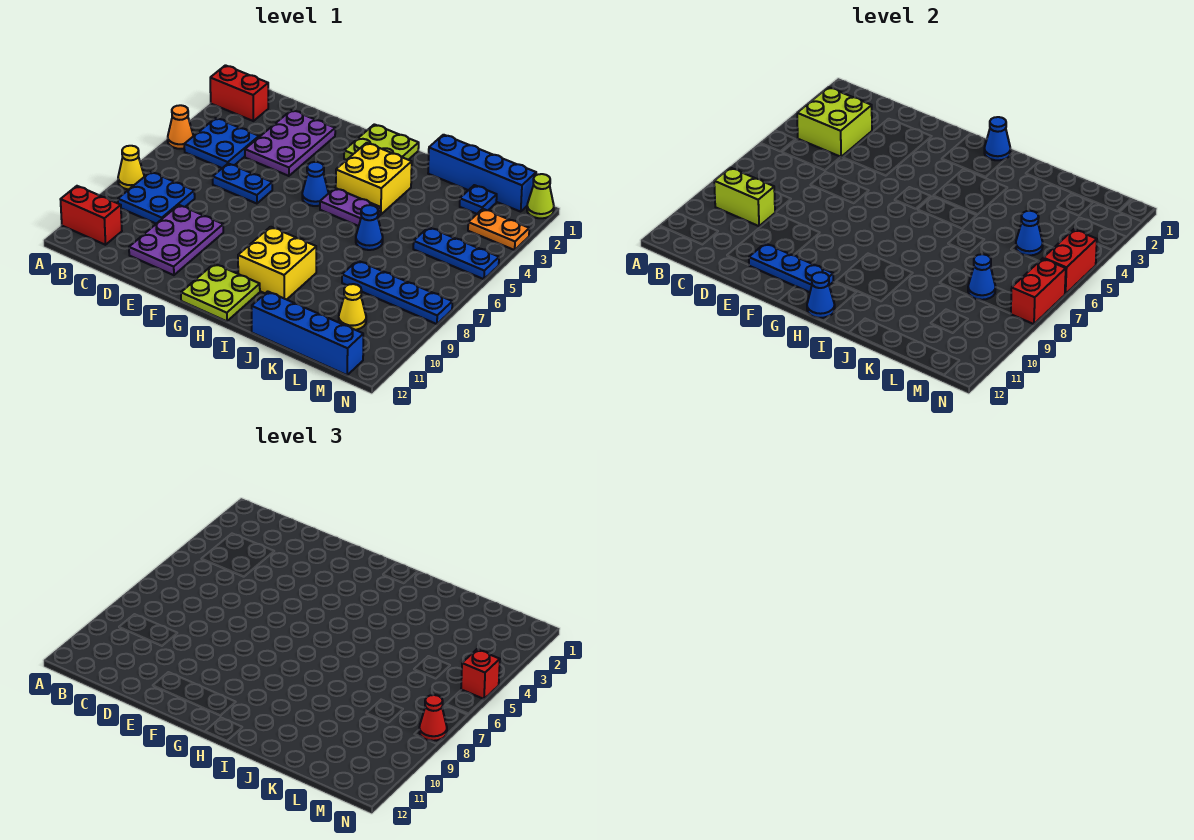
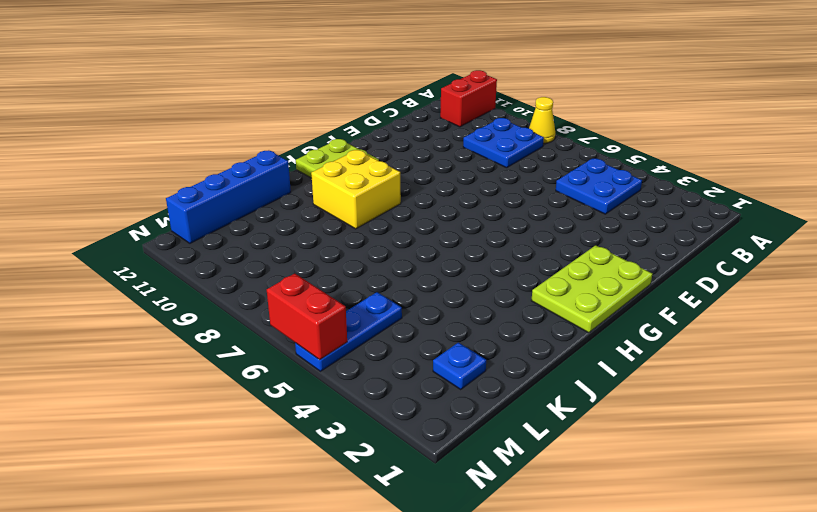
lime 2x3 plate [531,245,652,333] -> lime 2x2 plate [344,124,419,160]
none -> red 1x2 brick [210,65,268,121]
none -> orange 1x1 cone [168,105,193,149]
none -> purple 2x3 plate [245,110,335,176]
none -> blue 1x2 plate [213,163,272,204]

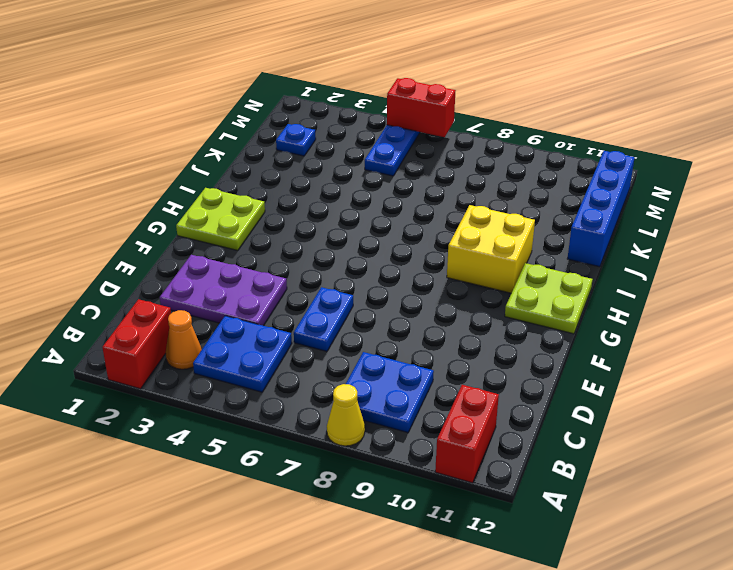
orange 1x1 cone [166,310,202,369] -> orange 1x1 cone moved to [168,105,193,149]
none -> purple 2x3 plate [129,205,223,275]
none -> blue 1x1 cone [302,162,329,206]
none -> yellow 2x2 brick [336,143,412,215]
none -> purple 1x2 plate [320,188,380,226]

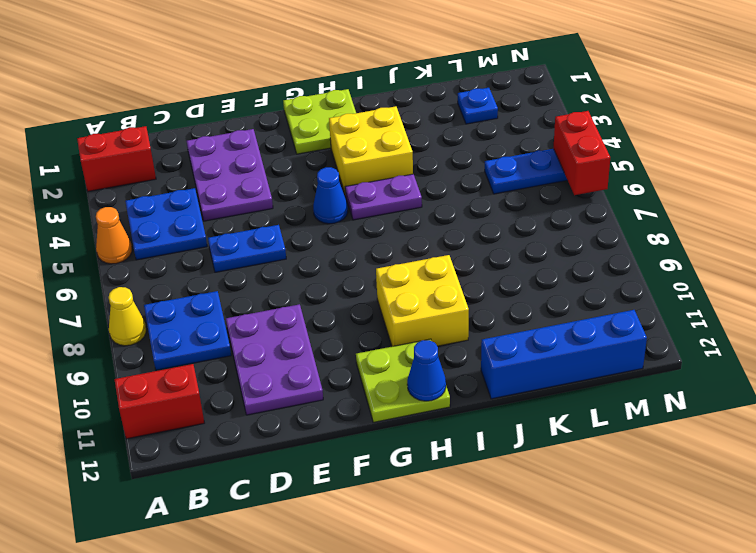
none -> blue 1x4 brick [428,135,536,212]
none -> blue 1x1 cone [356,205,383,250]
none -> blue 1x4 plate [342,260,452,324]
none -> yellow 1x1 cone [339,284,366,330]

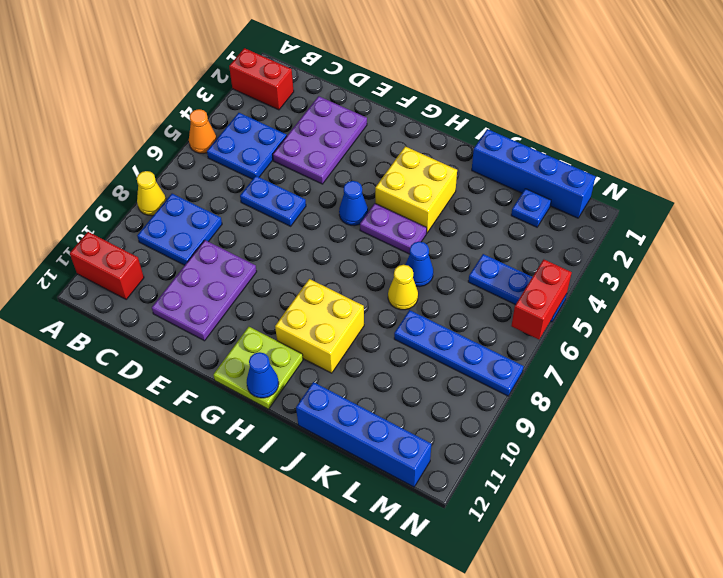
yellow 1x1 cone [388,265,418,310] -> yellow 1x1 cone moved to [339,284,366,330]
none -> lime 2x2 plate [344,124,419,160]
none -> orange 1x2 plate [468,209,529,250]
none -> lime 1x1 cone [527,174,554,218]
none -> lime 2x2 brick [797,87,872,157]

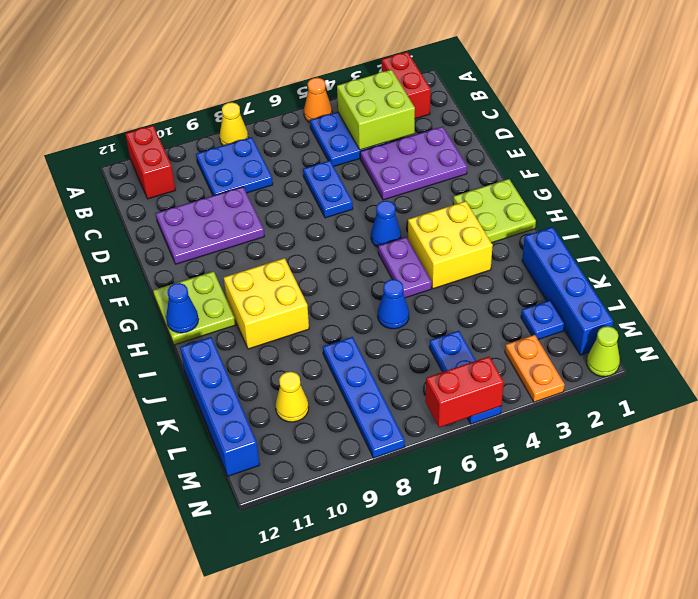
none -> lime 1x2 brick [714,168,775,226]
none -> blue 1x3 plate [749,243,833,292]
none -> blue 1x1 cone [984,117,1010,160]
none -> blue 1x1 cone [1016,211,1043,255]

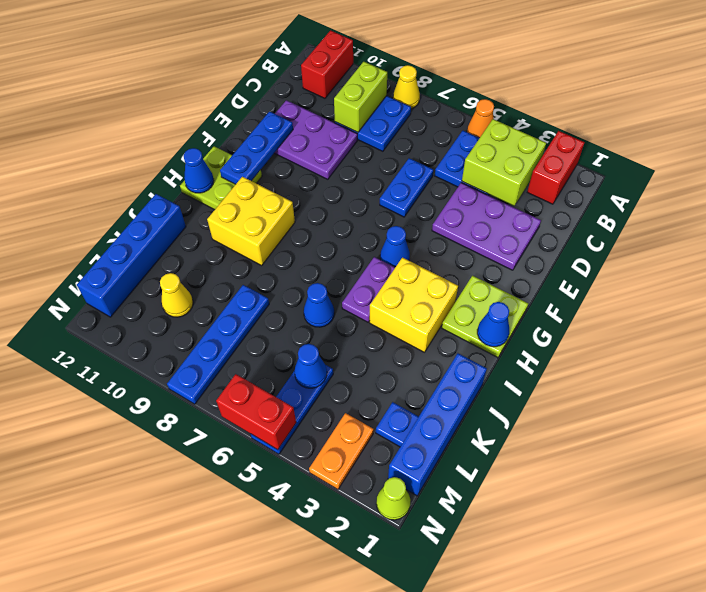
none -> blue 1x1 cone [968,254,996,300]
none -> red 1x2 brick [1011,258,1066,324]
none -> red 1x1 brick [461,649,500,699]
none -> red 1x1 cone [419,695,447,741]

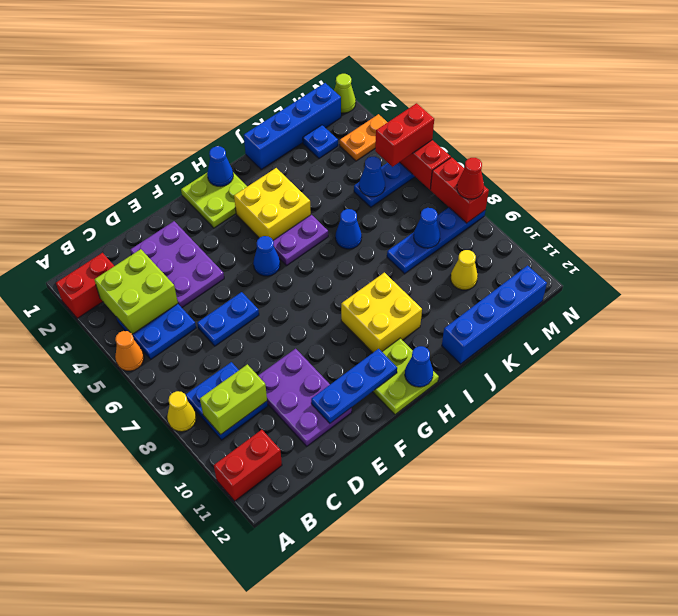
red 1x2 brick [375,103,434,167] -> red 1x1 brick [461,649,500,699]

